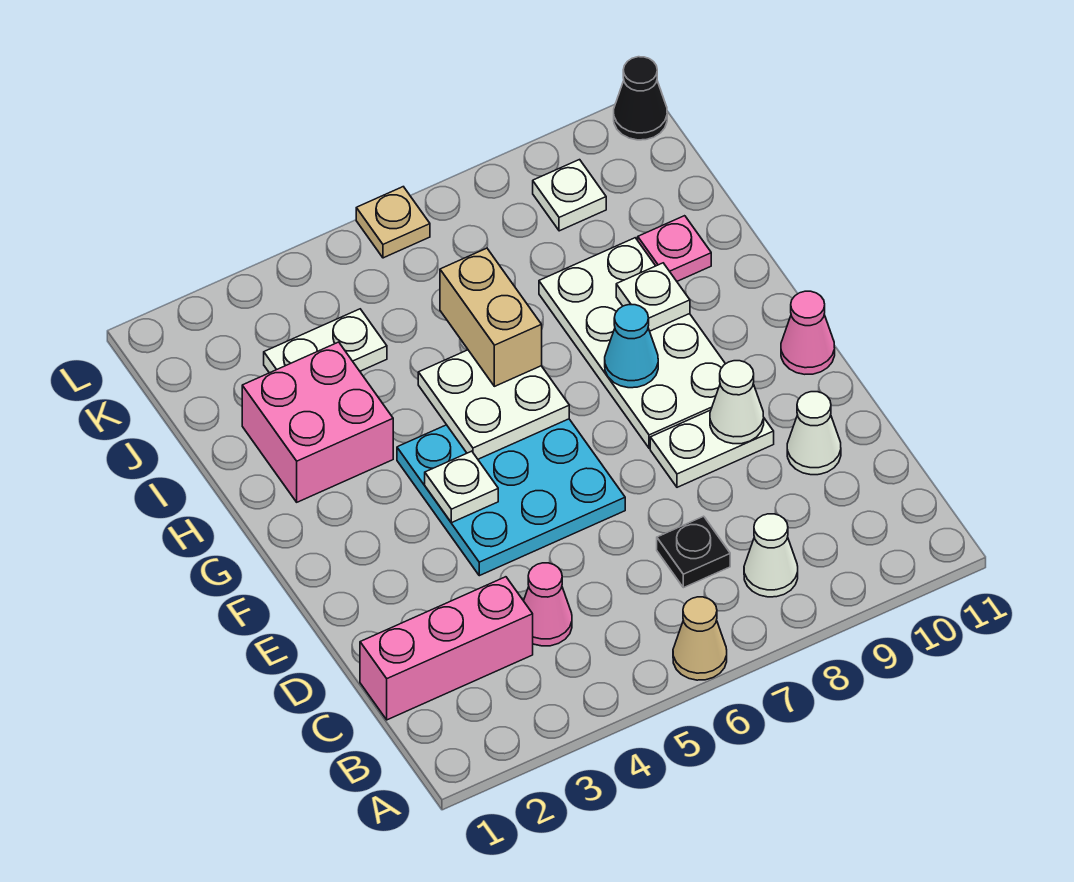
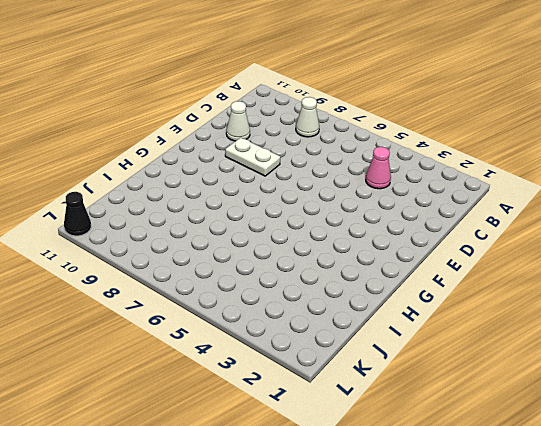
none -> tan 1x1 cone [673,597,727,680]
none -> pink 1x3 brick [360,577,533,720]
none -> black 1x1 plate [657,516,730,588]

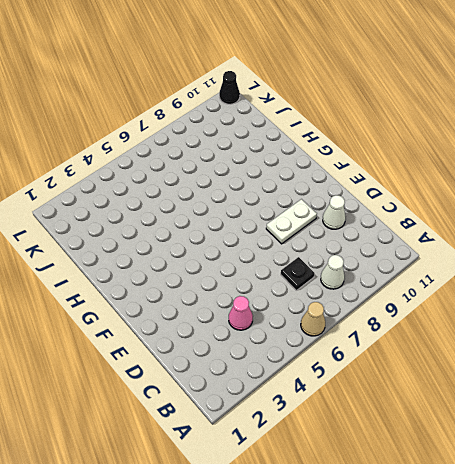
none -> pink 1x3 brick [360,577,533,720]
none -> cyan 3x3 plate [397,419,625,576]
none -> white 2x4 plate [539,238,725,448]

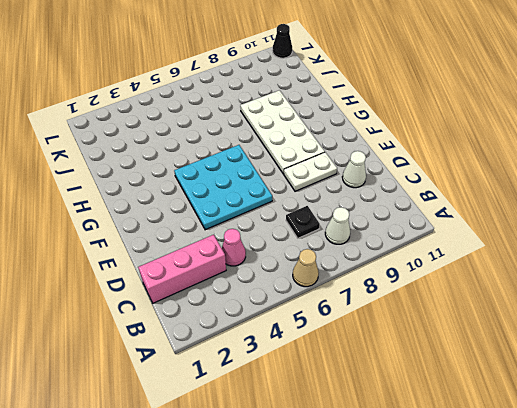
none -> pink 1x1 cone [781,291,835,374]
none -> pink 2x2 brick [242,342,393,502]
none -> pink 1x1 plate [638,216,711,281]

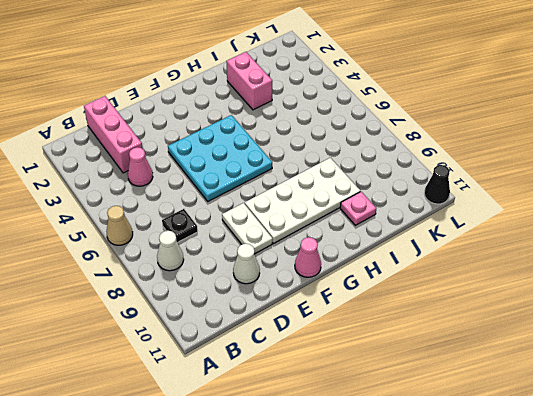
pink 1x2 brick [226,52,272,110] -> pink 2x2 brick [242,342,393,502]
none -> white 1x2 plate [264,309,387,373]
none -> white 1x1 plate [533,160,606,231]
none -> tan 1x1 plate [356,187,430,258]

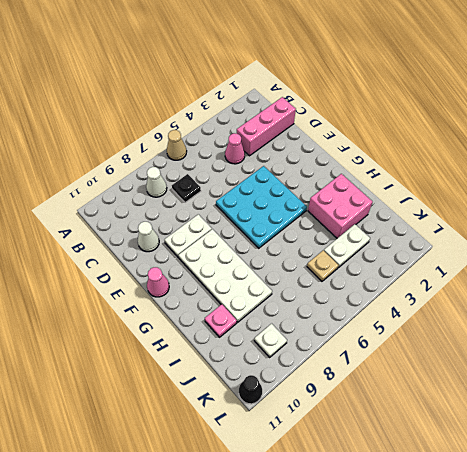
tan 1x1 plate [307,250,338,281] -> tan 1x1 plate moved to [356,187,430,258]
none -> white 1x1 cone [710,361,764,444]
none -> white 1x1 plate [425,451,498,523]
none -> white 2x2 plate [418,350,569,459]

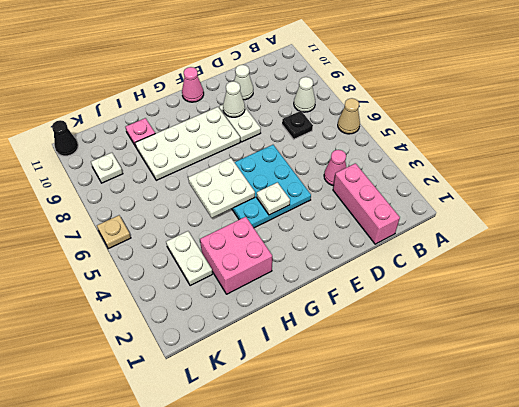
none -> cyan 1x1 cone [605,305,658,388]
none -> white 1x1 plate [616,263,690,331]
none -> tan 1x2 brick [440,248,542,386]

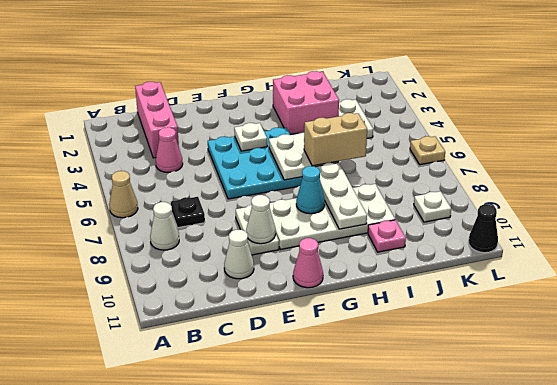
white 1x3 plate [315,162,367,229] -> white 1x1 plate [616,263,690,331]

